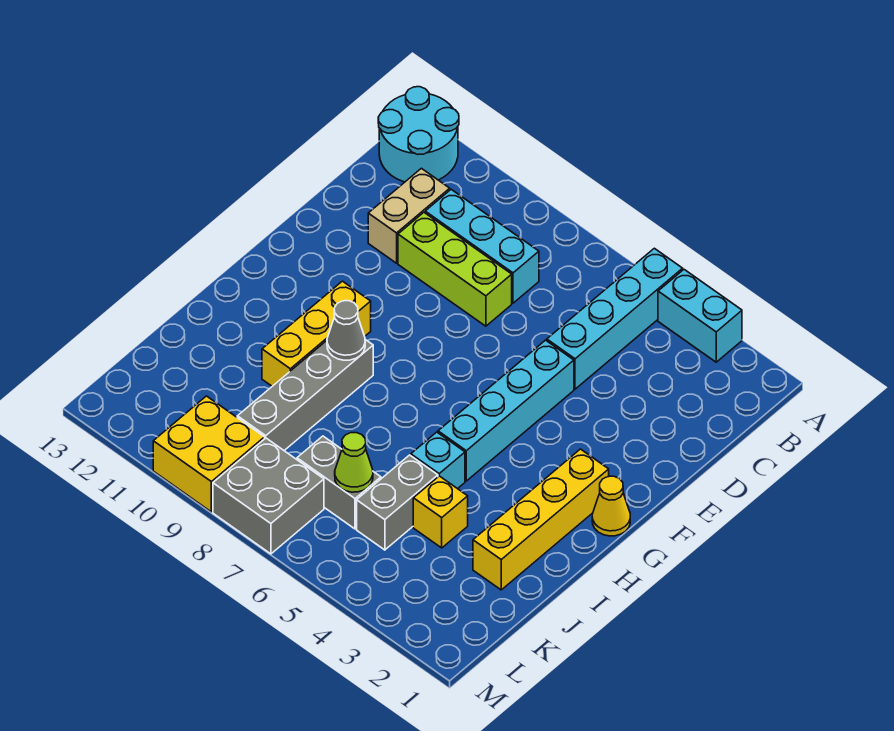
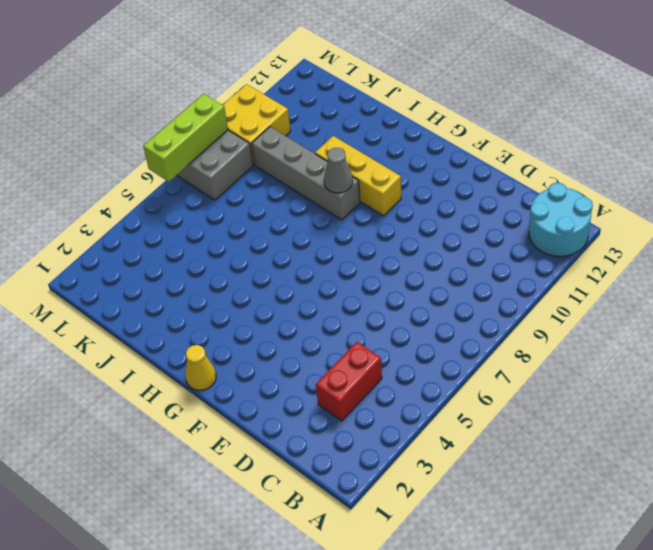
red 1x2 brick [316,342,382,421] -> none
lime 1x3 brick [143,94,228,182] -> lime 1x3 brick moved to [398,213,512,326]
none -> cyan 1x2 brick [658,270,742,362]
none -> cyan 1x4 brick [547,248,683,389]
none -> cyan 1x3 brick [425,189,539,303]

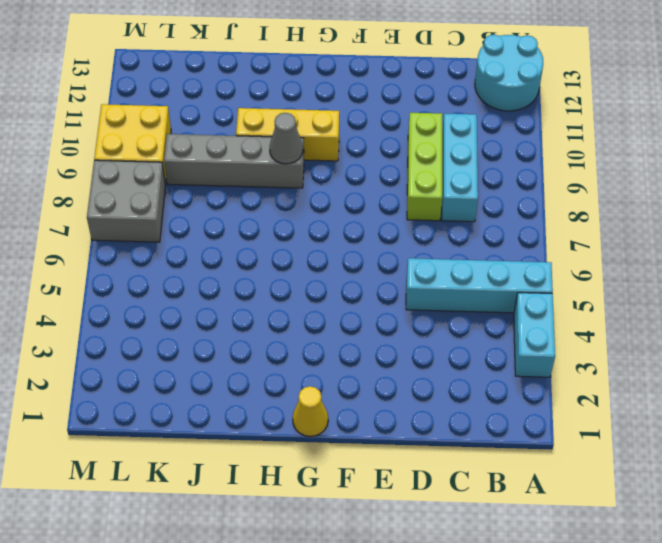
none -> tan 1x2 brick [368,168,450,263]
none -> cyan 1x4 brick [438,340,574,481]
none -> yellow 1x4 brick [473,449,609,590]

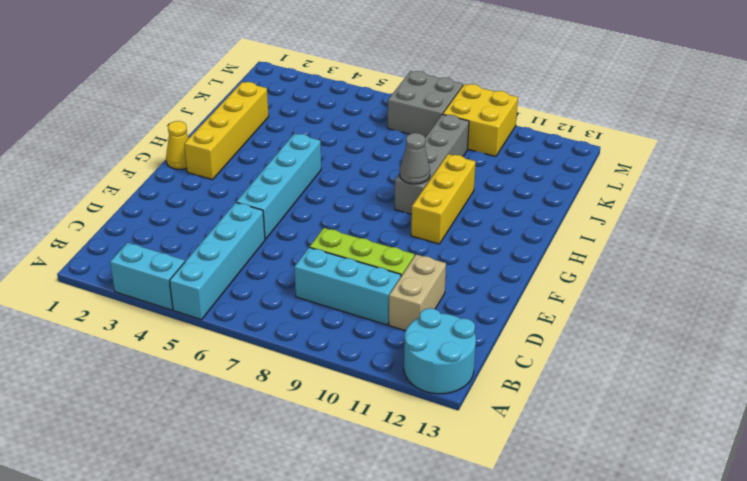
none -> cyan 1x1 brick [411,432,465,489]
none -> yellow 1x1 brick [413,476,468,548]
none -> grey 1x2 brick [357,455,438,550]

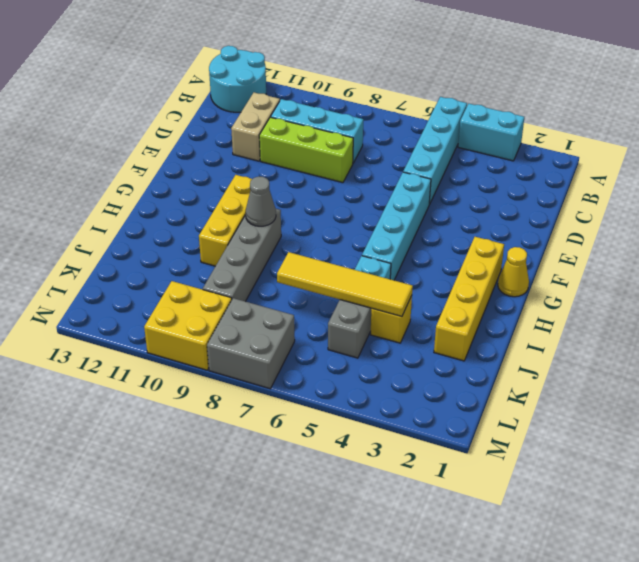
yellow 1x4 tile [277,252,413,317] -> none
none -> grey 1x2 brick [297,436,381,529]
none -> lime 1x1 cone [335,433,373,492]

